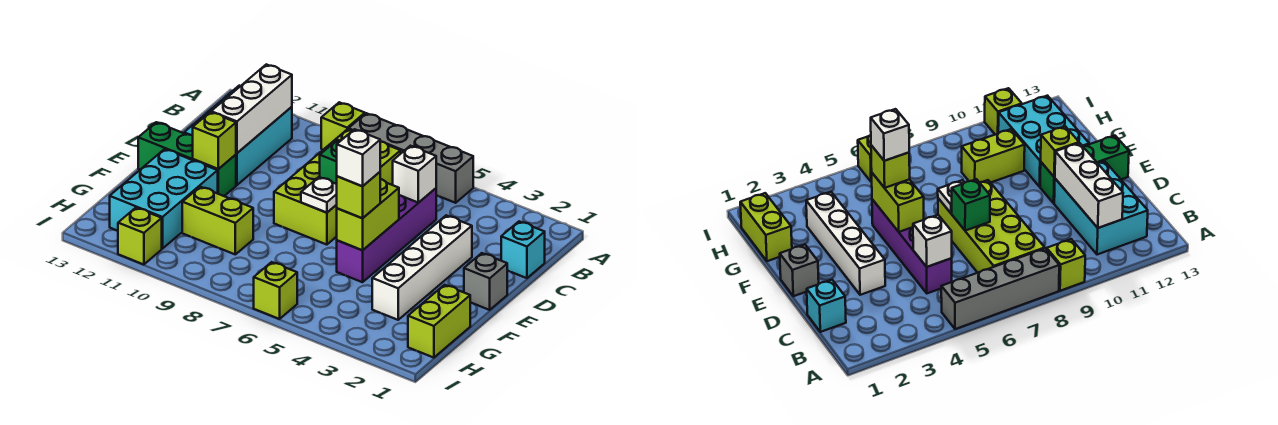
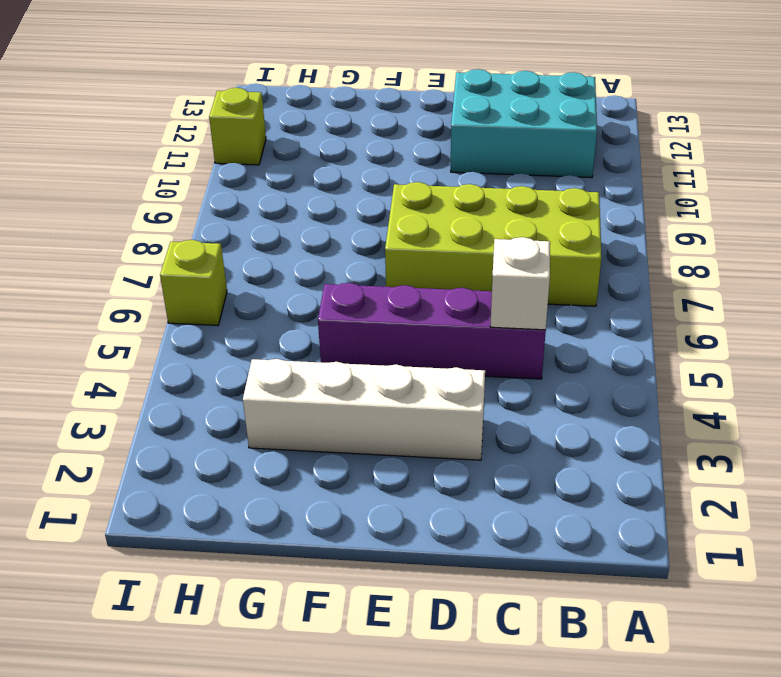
none -> grey 1x4 brick [348,113,473,203]
none -> lime 1x1 brick [321,102,365,150]
none -> cyan 1x1 brick [501,221,545,278]

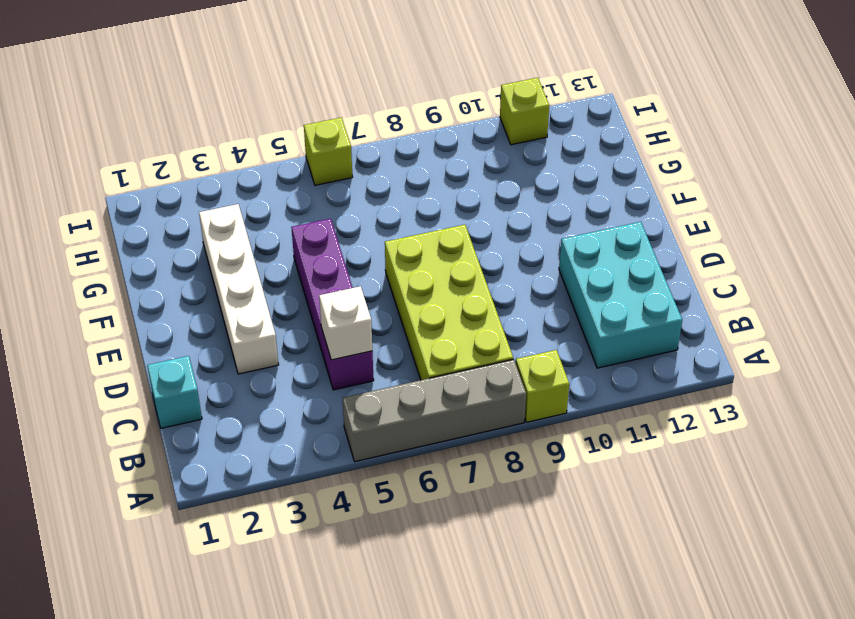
none -> grey 1x1 brick [464,253,507,310]
none -> green 1x3 brick [138,122,236,196]
none -> cyan 2x3 brick [110,149,218,249]

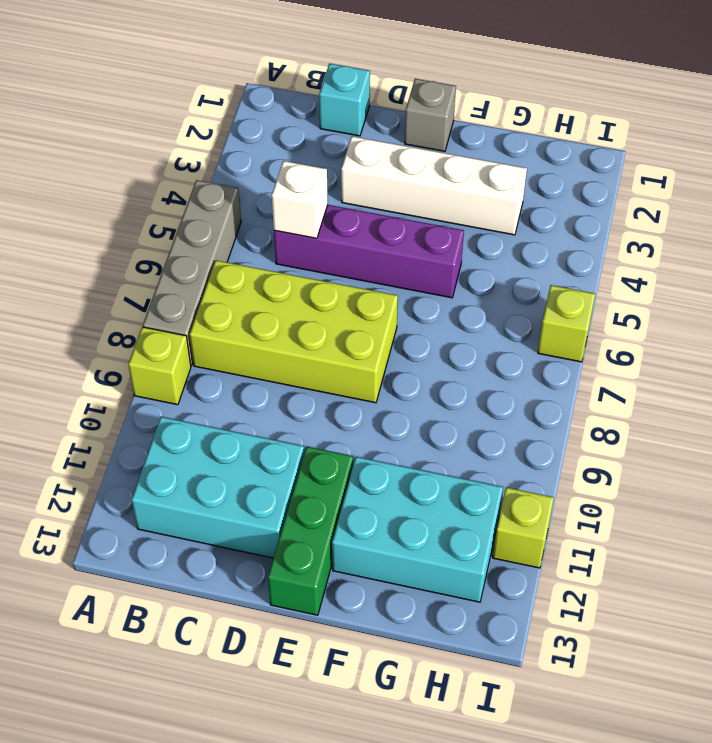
none -> lime 1x2 brick [408,285,470,358]
none -> lime 1x2 brick [182,187,253,254]
none -> white 1x3 brick [211,64,292,153]

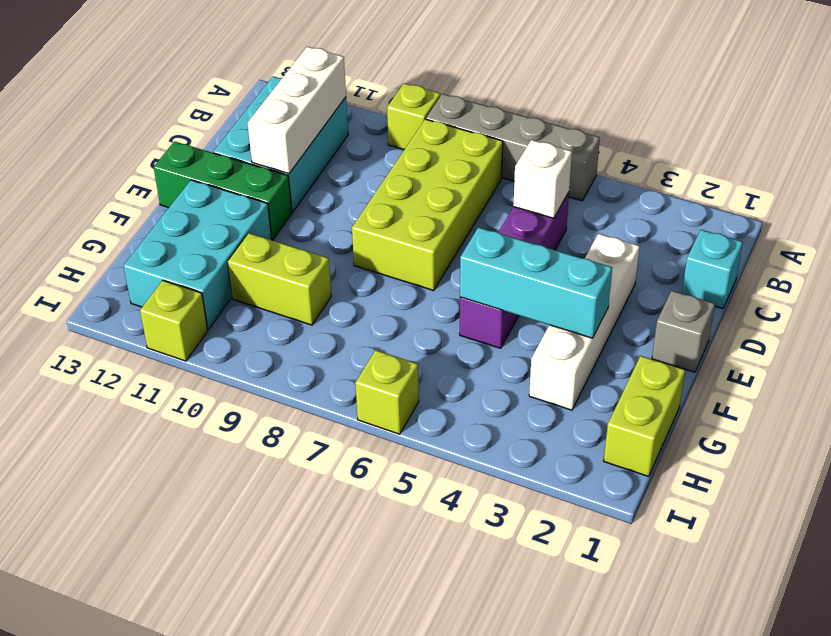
cyan 1x3 brick [460,227,612,338] -> lime 1x2 brick [337,179,399,250]
none -> green 1x1 brick [320,140,340,184]
none -> white 1x1 plate [301,177,337,213]
none -> lime 1x1 brick [193,112,236,169]

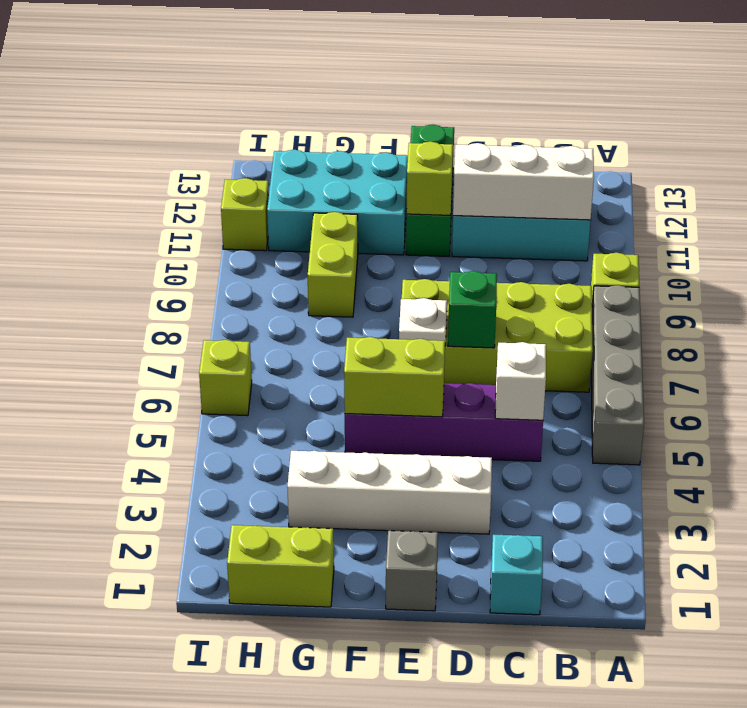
none -> lime 1x1 brick [337,172,380,218]
none -> white 1x1 brick [337,129,380,186]

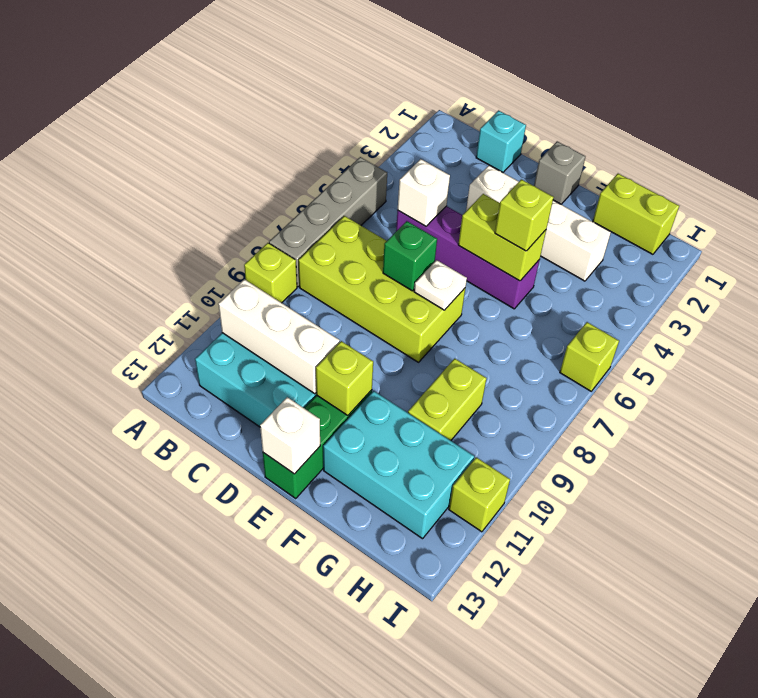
white 1x1 brick [260,397,320,474] -> white 1x1 brick moved to [337,129,380,186]

